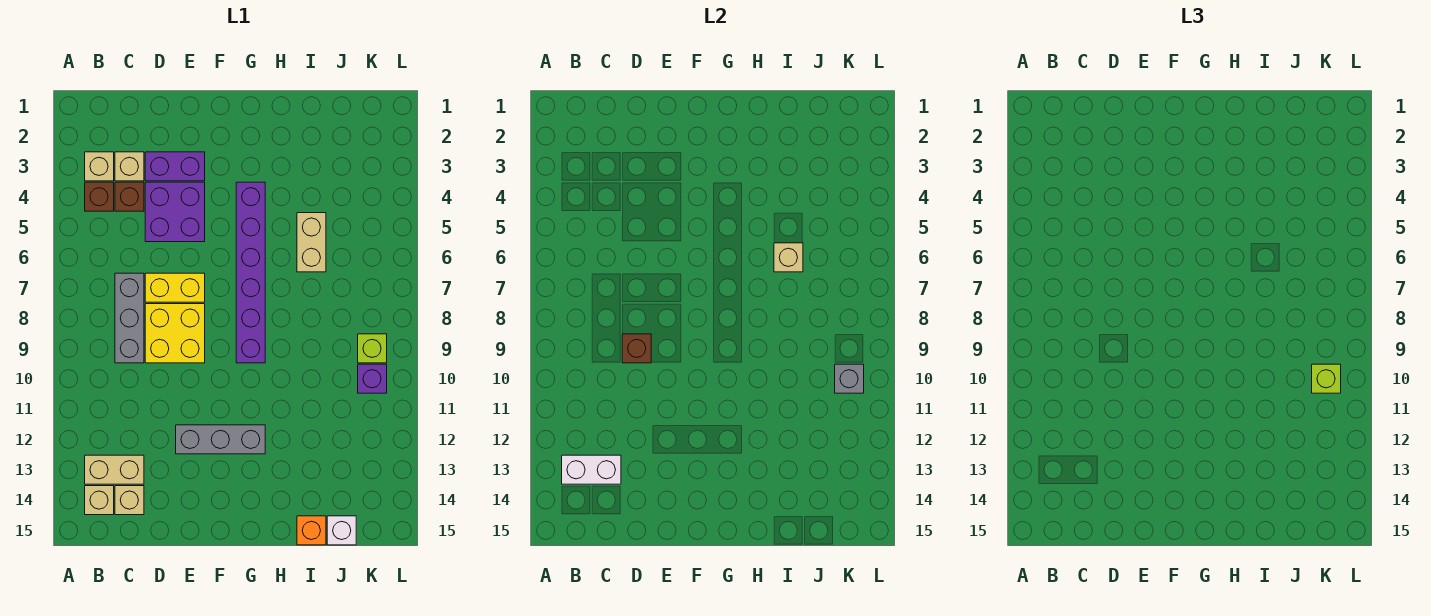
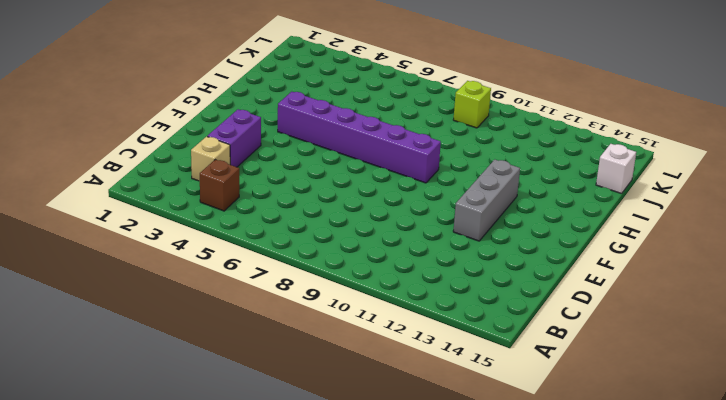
none -> tan 1x1 brick [85,152,114,181]
none -> tan 1x2 brick [85,455,144,484]
none -> tan 1x1 brick [85,486,114,515]

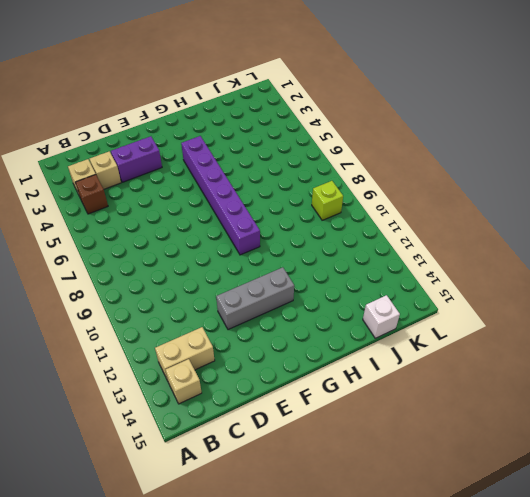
none -> brown 1x1 brick [115,182,144,211]
none -> grey 1x3 brick [115,273,144,363]
none -> tan 1x1 brick [115,486,144,515]

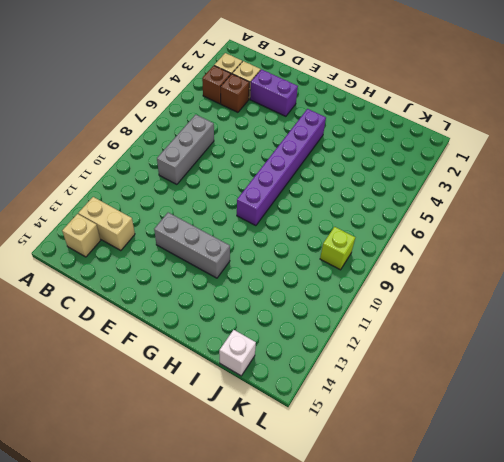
none -> tan 1x1 brick [115,486,144,515]
none -> purple 2x2 brick [145,182,205,242]
none -> yellow 1x2 brick [145,273,205,302]

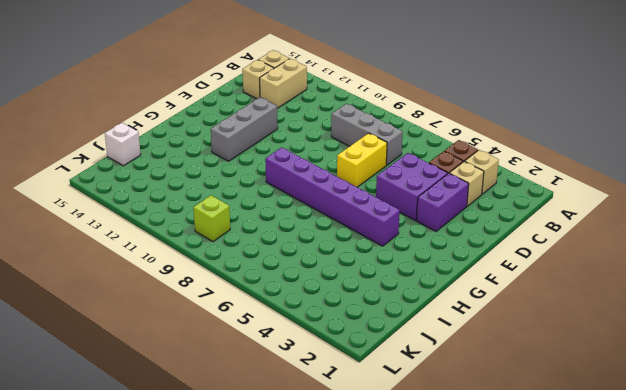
none -> yellow 2x2 brick [145,304,205,363]
none -> tan 1x2 brick [297,213,326,272]
none -> orange 1x1 brick [297,516,326,545]

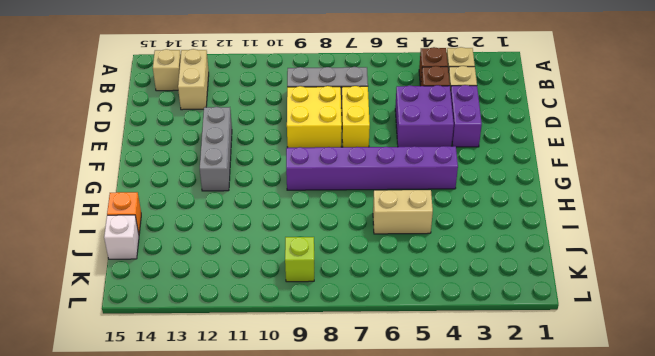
none -> tan 1x1 brick [115,486,144,515]
none -> purple 1x1 brick [358,364,387,393]
none -> white 1x2 brick [562,455,621,484]

